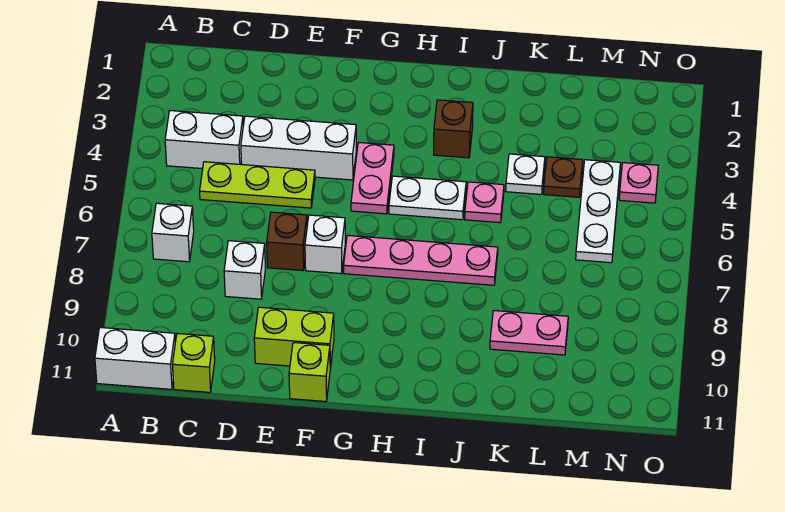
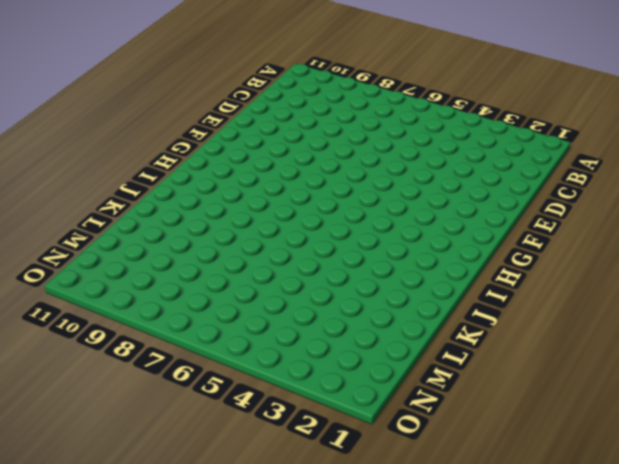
none -> white 1x2 brick [95,327,175,389]
none -> white 1x2 brick [165,111,243,169]
none -> white 1x1 brick [152,203,194,262]

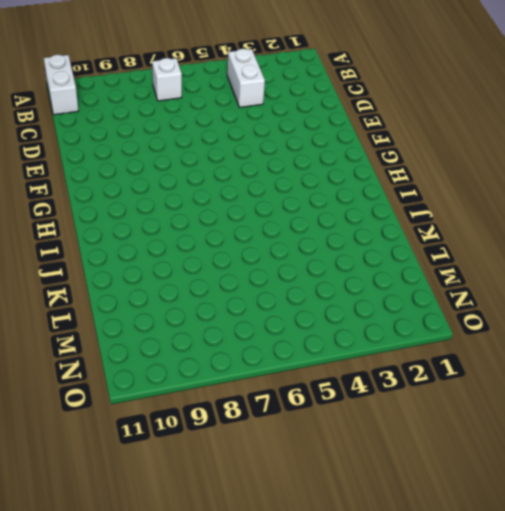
none -> lime 1x3 plate [200,162,315,208]
none -> lime 1x1 brick [173,333,215,392]
none -> white 1x3 brick [241,116,356,180]

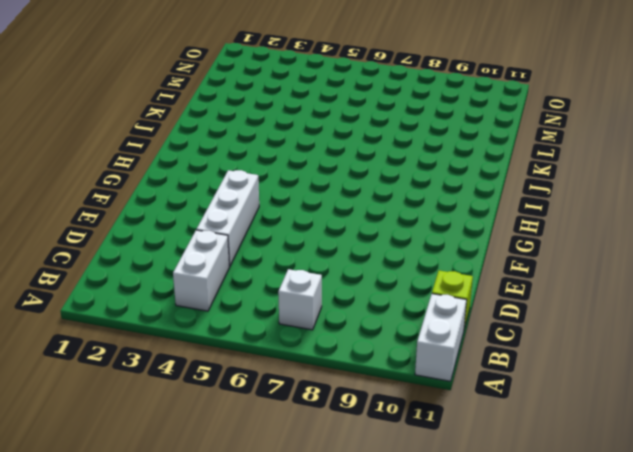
none -> lime 1x3 plate [200,162,315,208]
none -> white 1x1 brick [224,241,265,299]
none -> brown 1x1 brick [267,212,307,271]

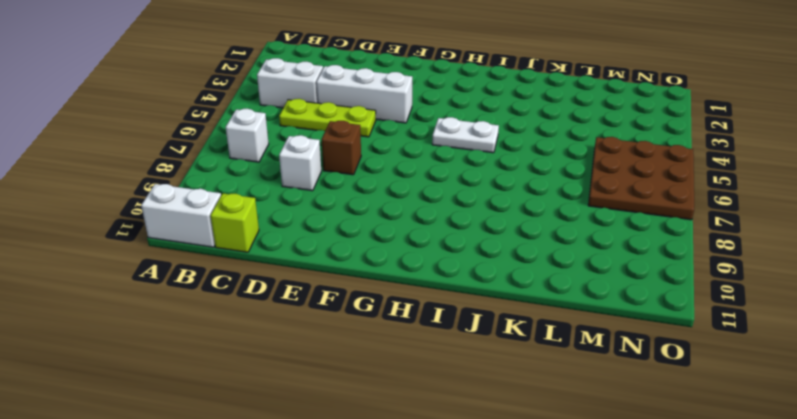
brown 3x3 plate [588,137,694,220] -> white 1x3 plate [576,160,620,263]
none -> lime 1x2 brick [254,307,334,369]
none -> white 1x1 brick [305,215,345,274]
none -> lime 1x1 brick [289,343,330,402]

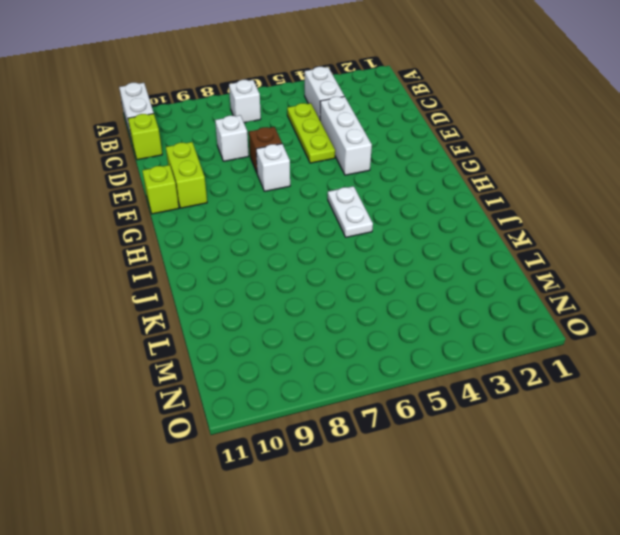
none -> pink 1x2 plate [351,142,394,214]
none -> pink 1x4 plate [344,235,498,285]
none -> brown 1x1 brick [434,100,473,158]

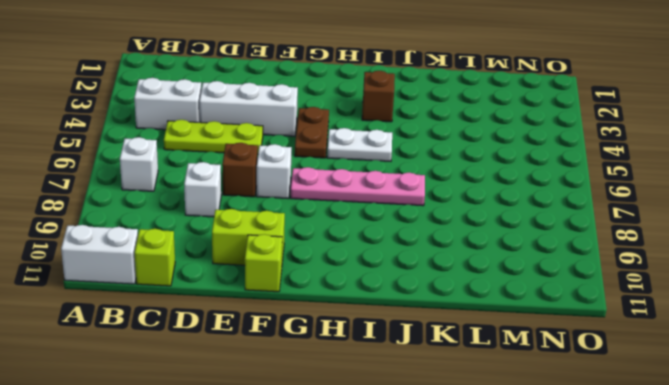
brown 1x2 plate [295,107,329,158] -> pink 1x2 plate [351,142,394,214]
none -> pink 1x1 plate [465,182,504,223]
none -> white 1x1 plate [506,154,545,194]
none -> pink 1x2 plate [490,311,568,355]

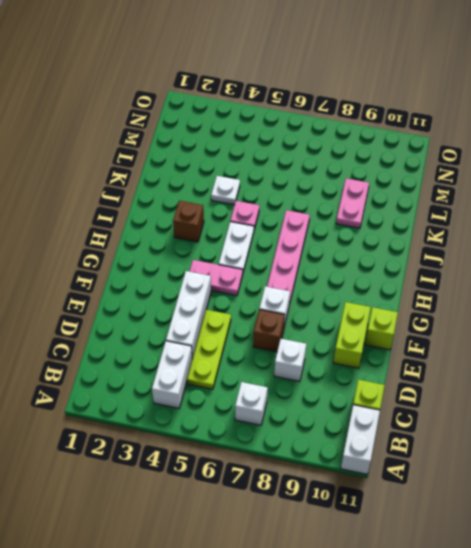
none -> brown 1x1 plate [544,157,583,197]
none -> white 1x3 plate [576,160,620,263]
none -> pink 1x1 plate [619,163,658,203]

